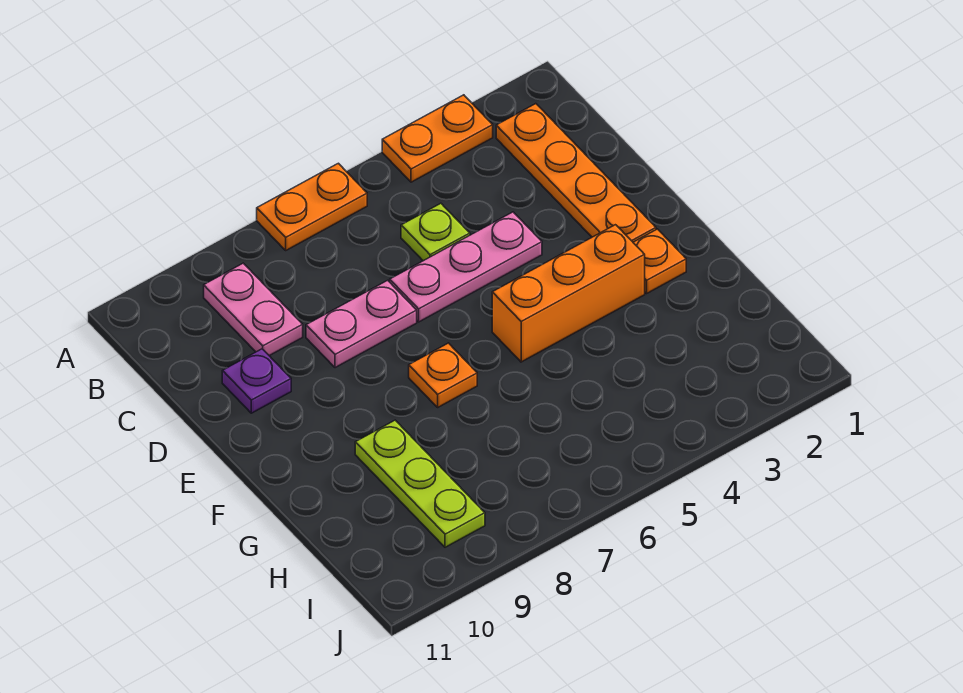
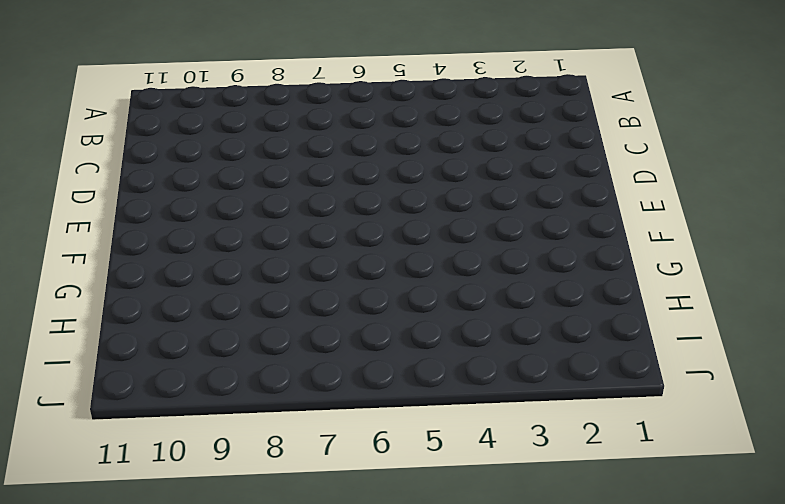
none -> orange 1x2 plate [382,95,493,182]
none -> orange 1x2 plate [257,163,367,250]
none -> orange 1x4 plate [496,104,656,242]

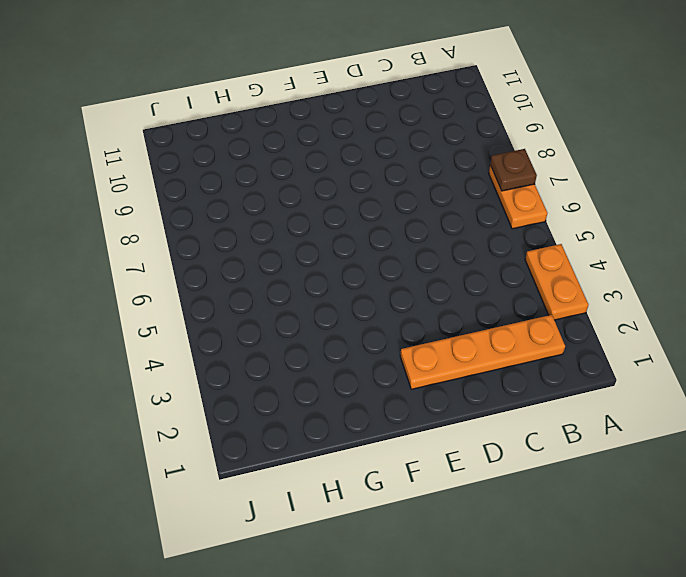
brown 1x1 plate [490,149,537,191] -> none
none -> pink 1x2 plate [204,263,303,356]
none -> lime 1x1 plate [401,203,470,261]
none -> pink 1x3 plate [390,212,542,322]

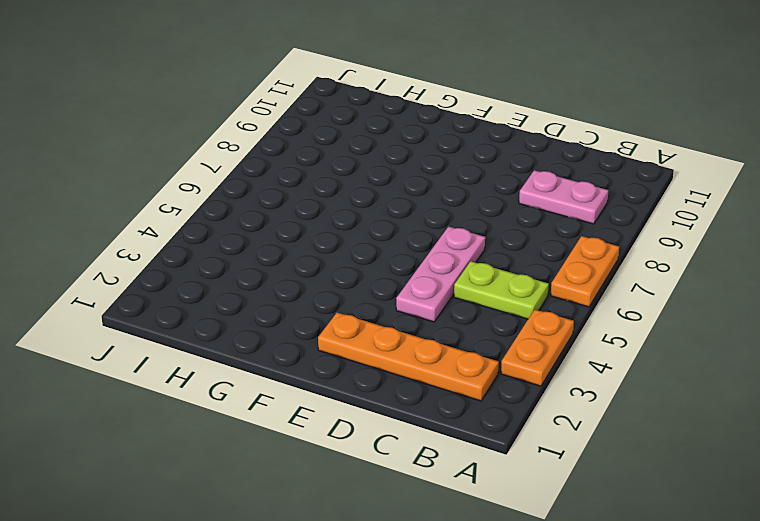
lime 1x2 plate [454,261,549,319] -> lime 1x1 plate [401,203,470,261]
none -> pink 1x2 plate [306,280,417,368]
none -> purple 1x1 plate [222,349,291,413]
none -> orange 1x1 plate [633,229,686,293]

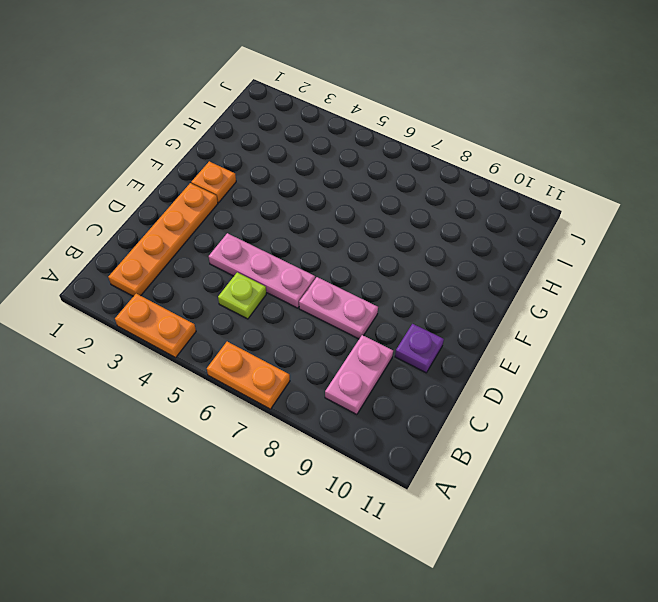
none -> orange 1x3 brick [492,225,645,362]
none -> orange 1x1 plate [409,343,477,407]
none -> lime 1x3 plate [355,420,485,547]

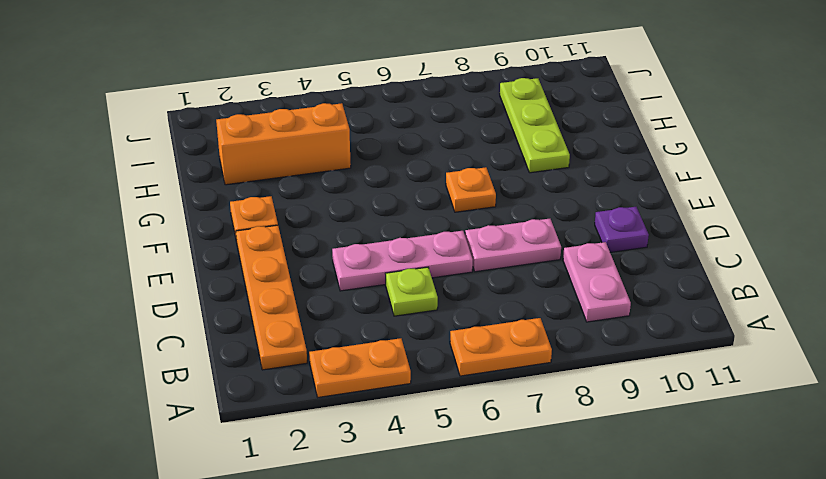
orange 1x3 brick [216,103,351,185] -> orange 1x3 brick moved to [492,225,645,362]

